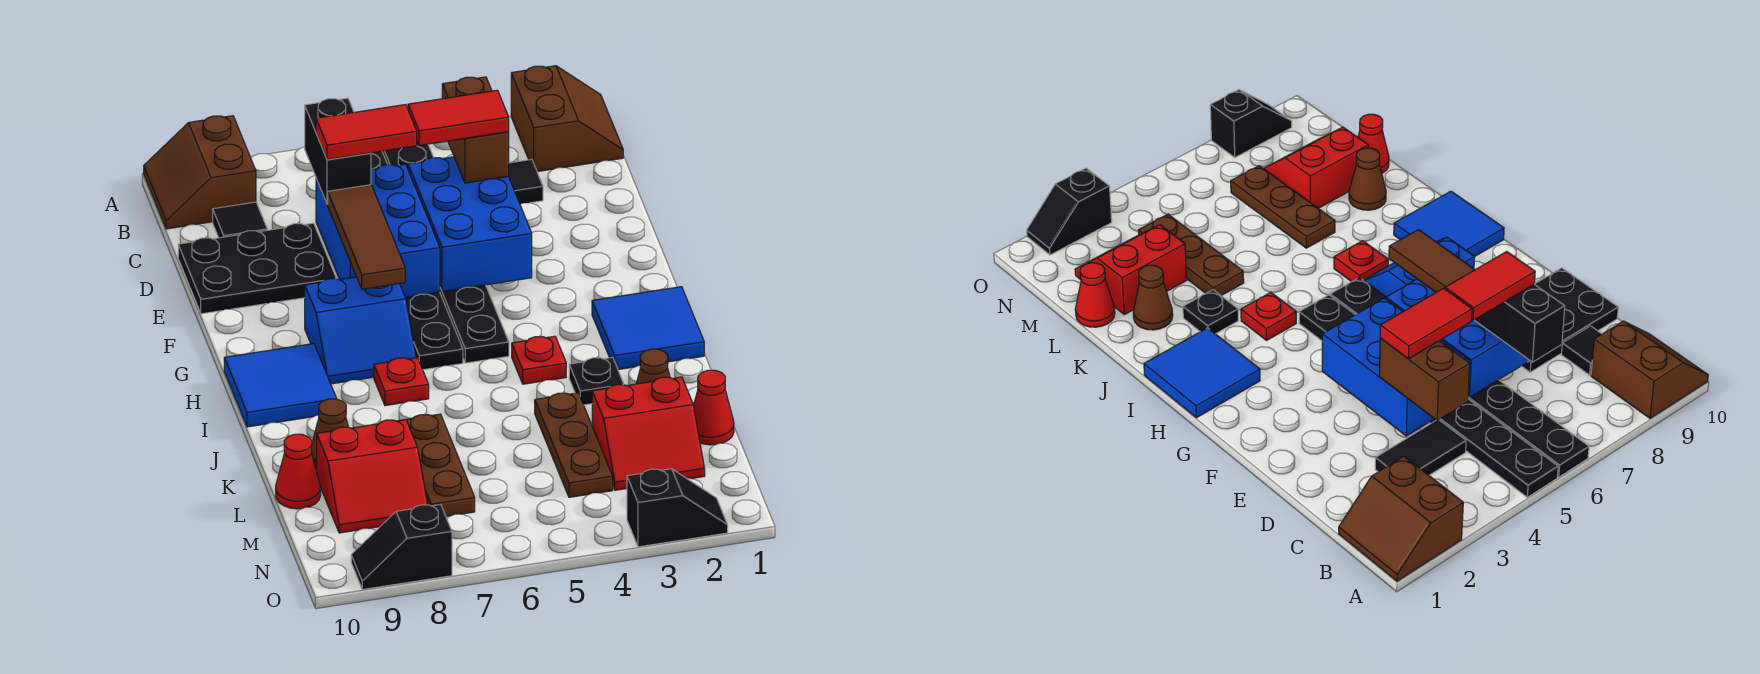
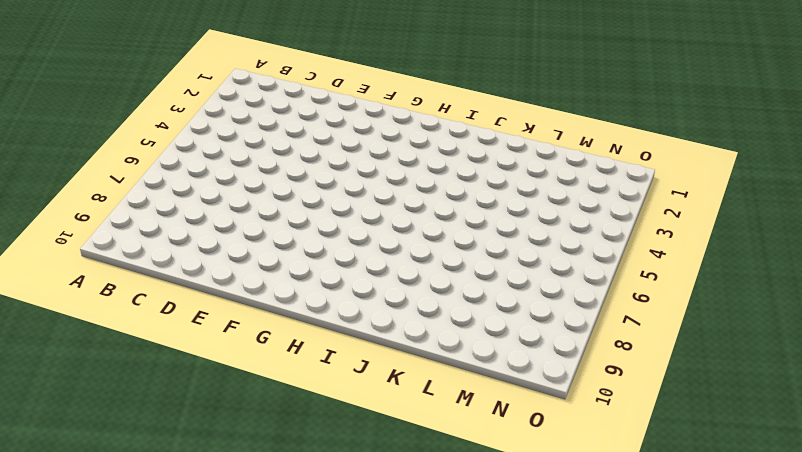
none -> brown 2x2 slope [511,66,623,172]
none -> black 1x8 plate [382,142,509,363]
none -> black 1x8 plate [371,151,463,370]
none -> brown 2x2 slope [144,116,256,229]

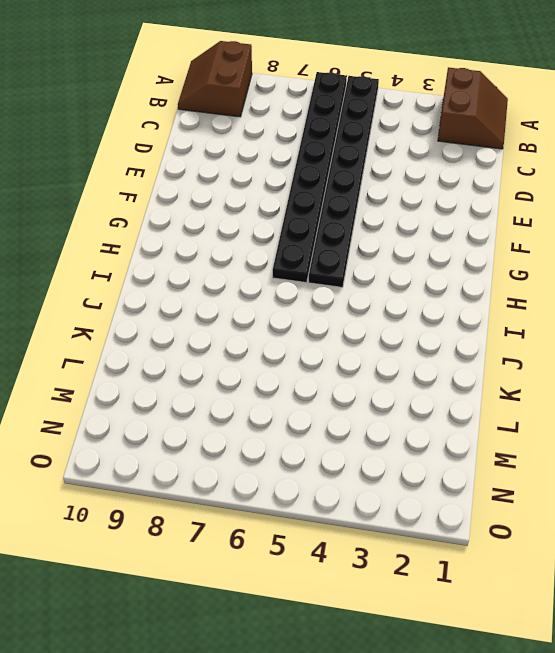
none -> black 1x2 tile [509,159,543,204]
none -> black 1x1 tile [213,202,267,238]
none -> black 2x3 plate [178,223,336,314]
none -> blue 2x2 slope [305,277,416,384]

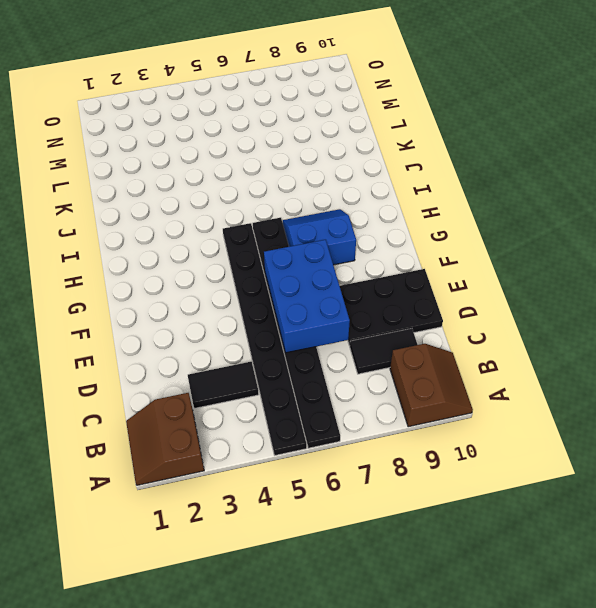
black 1x2 tile [350,329,418,374] -> black 1x1 tile [213,202,267,238]
none -> blue 2x2 tile [592,287,704,370]
none -> blue 2x2 tile [224,344,336,427]
none -> red 1x1 plate [512,336,566,384]
none -> red 1x1 plate [374,358,429,406]

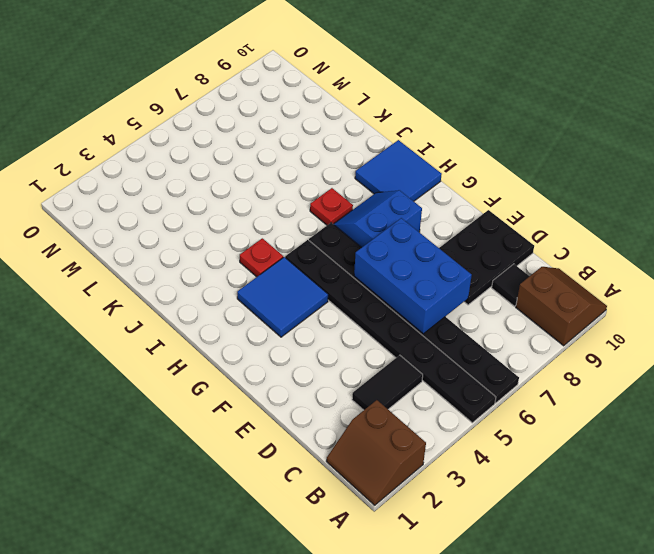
blue 2x2 tile [237,257,328,337] -> blue 2x2 tile moved to [592,287,704,370]
none -> black 1x1 plate [569,357,624,405]
none -> brown 1x1 cone [636,349,670,384]
none -> brown 1x3 plate [535,393,613,497]
none -> brown 1x3 plate [406,414,475,516]

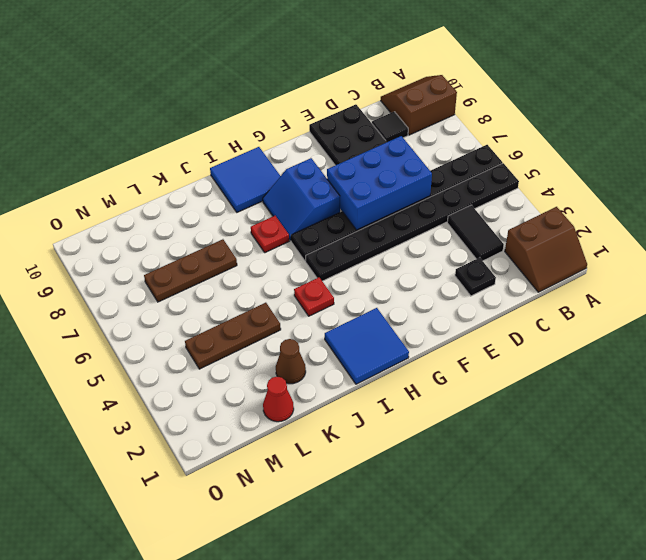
black 1x1 plate [455,258,496,296] -> black 1x1 plate moved to [569,357,624,405]
none -> brown 1x1 cone [312,399,348,469]
none -> red 2x2 slope [592,377,705,490]
none -> red 2x2 slope [317,420,428,533]
none -> red 1x1 cone [276,434,321,509]

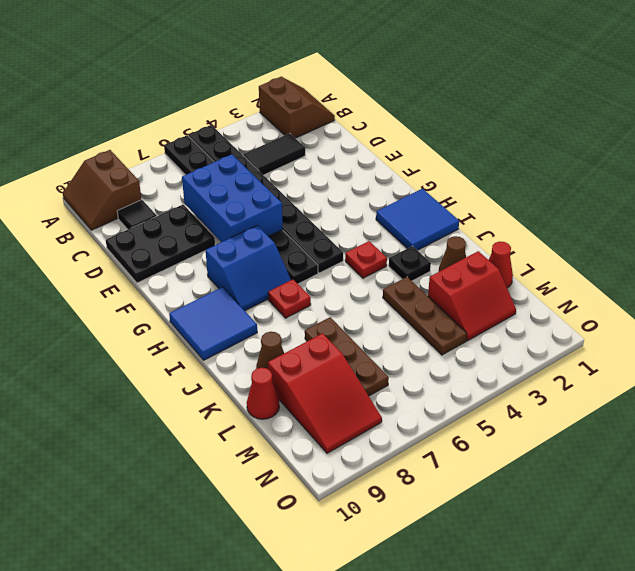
red 2x3 slope [268,333,382,453] -> red 2x2 slope [317,420,428,533]
none -> black 1x2 slope [627,469,728,547]
none -> black 1x2 slope [351,505,452,590]
none -> blue 2x3 brick [408,157,532,292]
none -> brown 1x2 brick [442,77,509,183]

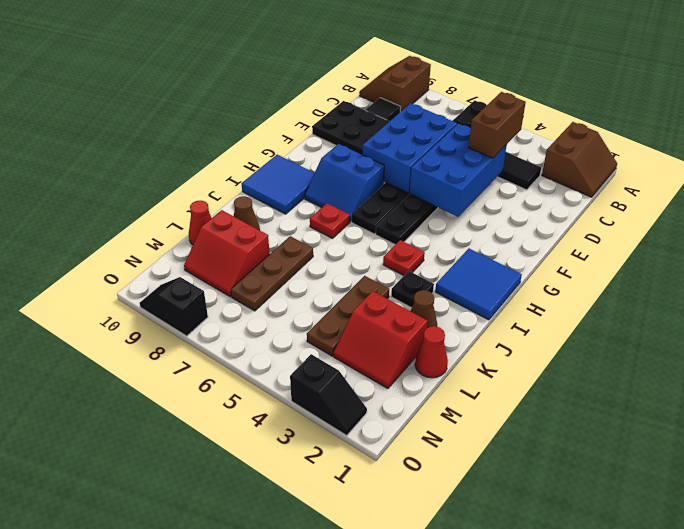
none -> black 1x2 brick [305,98,371,204]
none -> brown 1x3 tile [328,185,405,289]
none -> red 1x2 tile [408,90,509,145]
none -> red 1x2 tile [316,105,417,160]

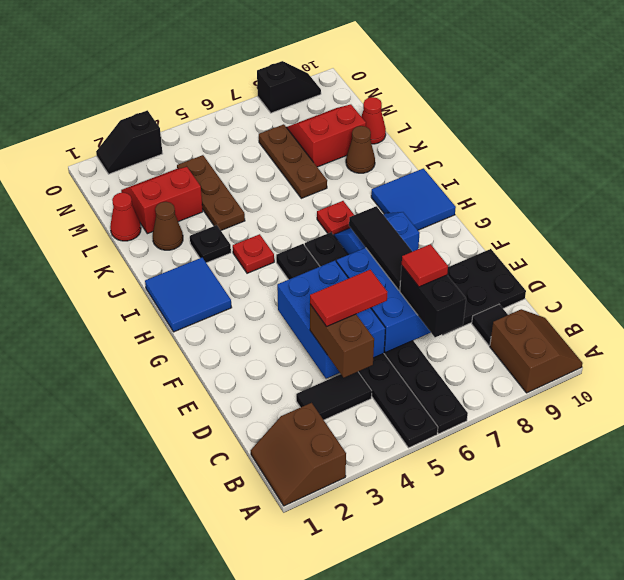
red 1x1 tile [402,244,448,287] -> red 1x2 tile [316,105,417,160]
black 1x3 tile [349,206,412,291] -> brown 1x3 tile [328,185,405,289]

